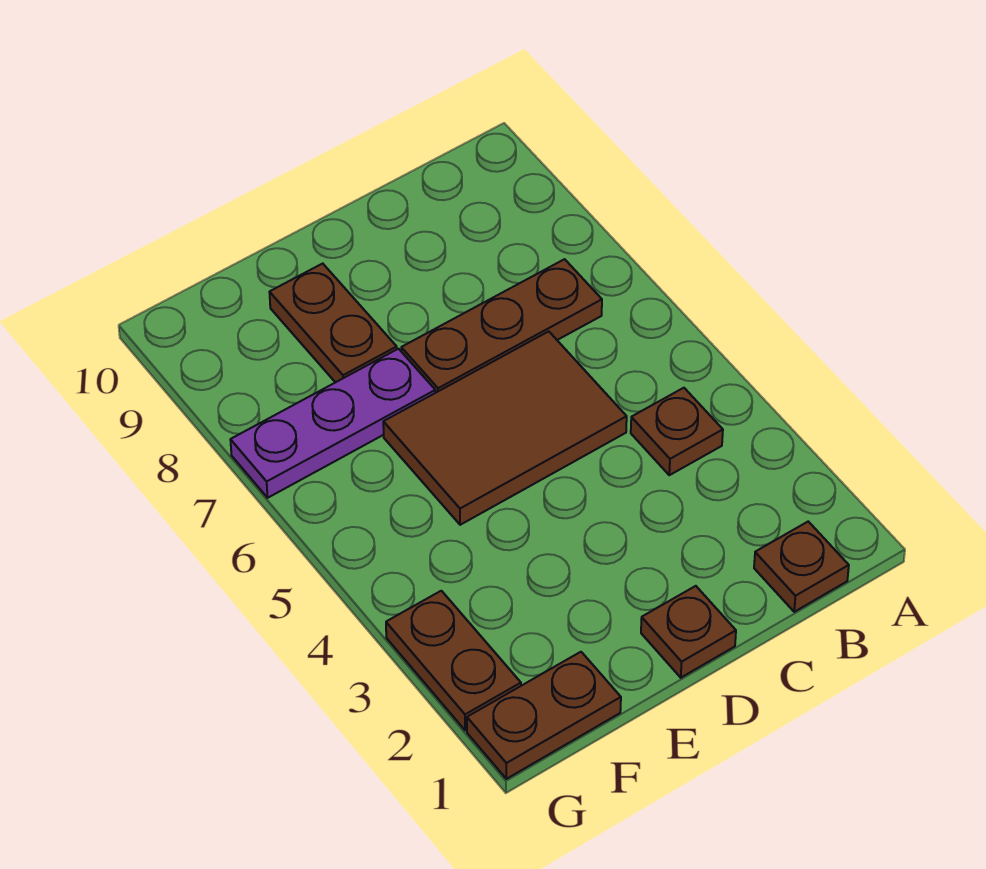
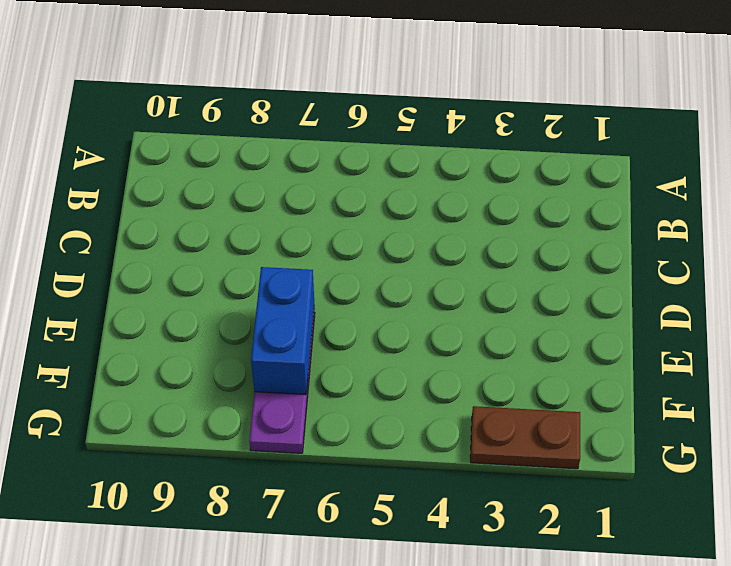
blue 1x2 brick [251,267,314,395] -> none
none -> brown 1x1 plate [754,522,849,612]
none -> brown 1x1 plate [631,388,723,475]

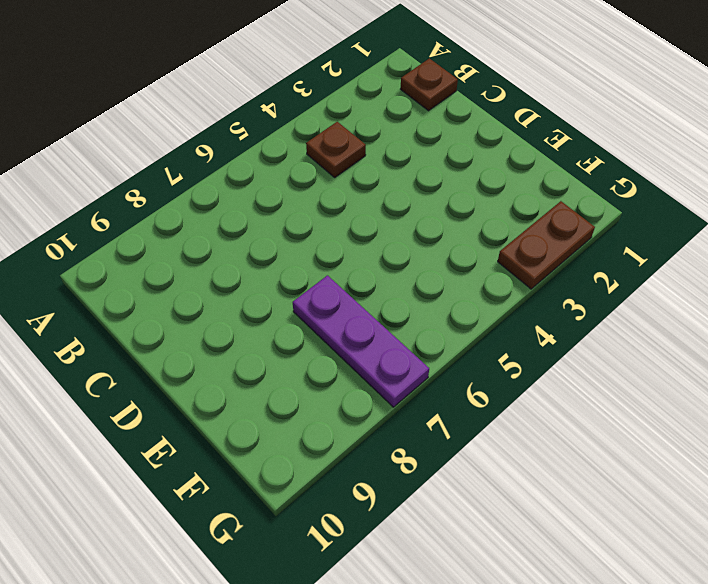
none -> brown 1x3 plate [401,259,602,393]
none -> brown 2x3 tile [383,331,627,525]

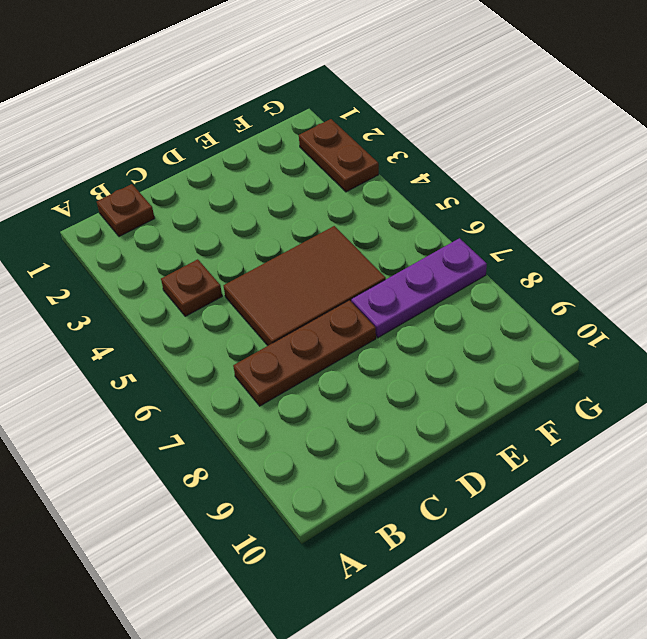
none -> brown 1x1 plate [641,586,736,678]
none -> brown 1x2 plate [269,264,397,383]

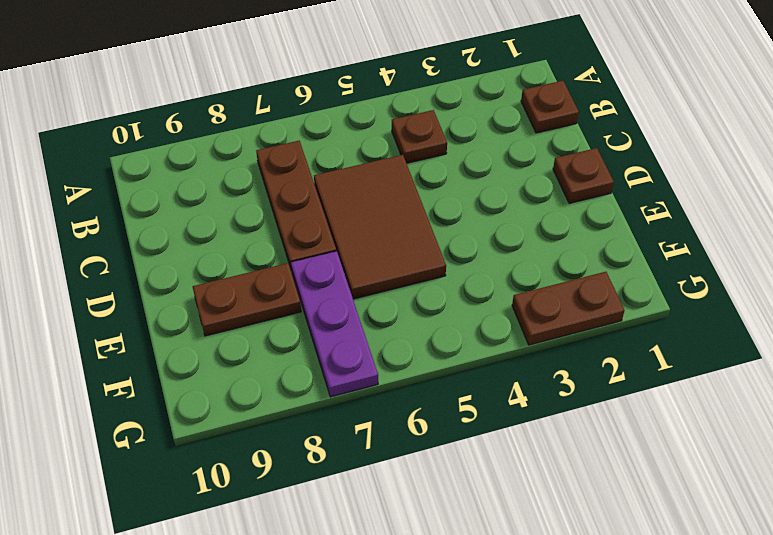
none -> brown 1x2 plate [467,652,621,779]

